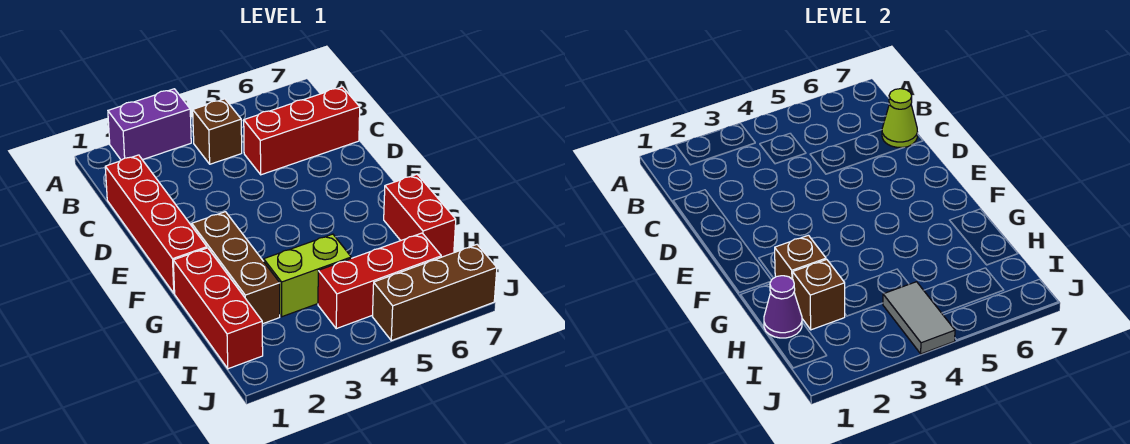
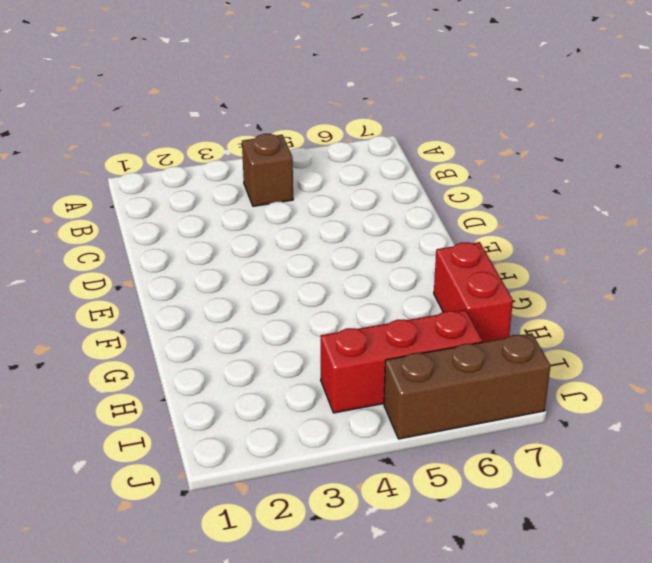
none -> purple 1x2 brick [108,89,191,160]
none -> red 1x4 brick [105,155,207,293]
none -> red 1x3 brick [244,87,360,175]

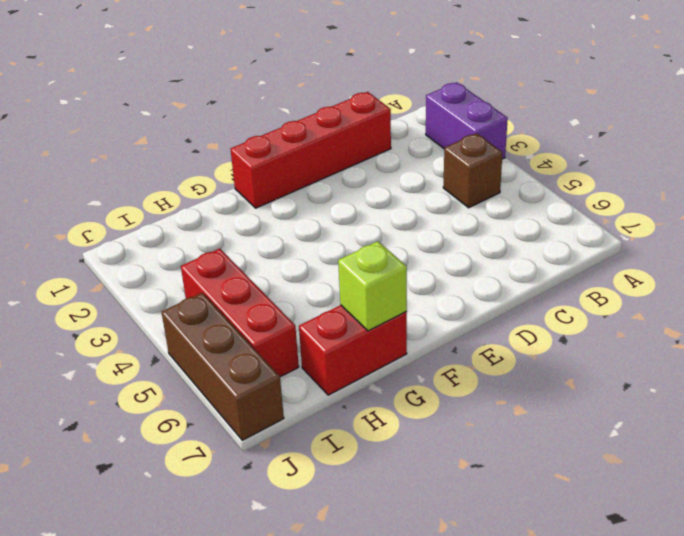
lime 1x1 brick [338,241,407,331] -> none
none -> red 1x3 brick [244,87,360,175]
none -> brown 1x3 brick [192,212,280,324]
none -> red 1x3 brick [173,248,263,369]

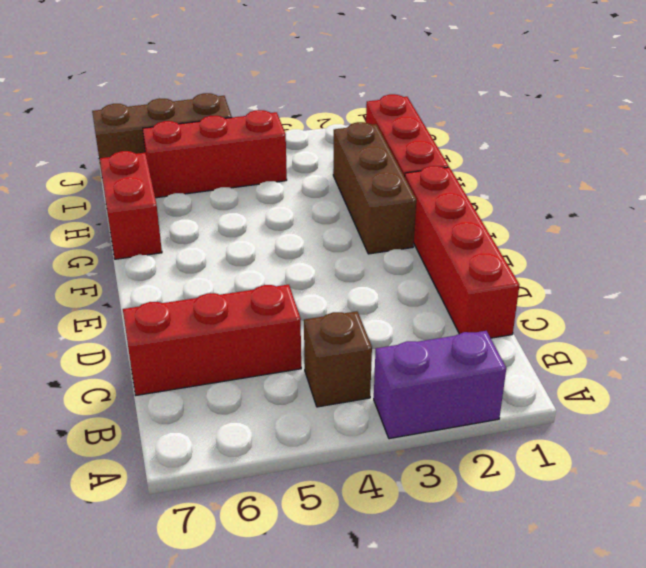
none -> lime 1x2 brick [264,234,351,317]
none -> lime 1x1 cone [882,89,918,147]
none -> brown 1x1 brick [775,235,826,279]

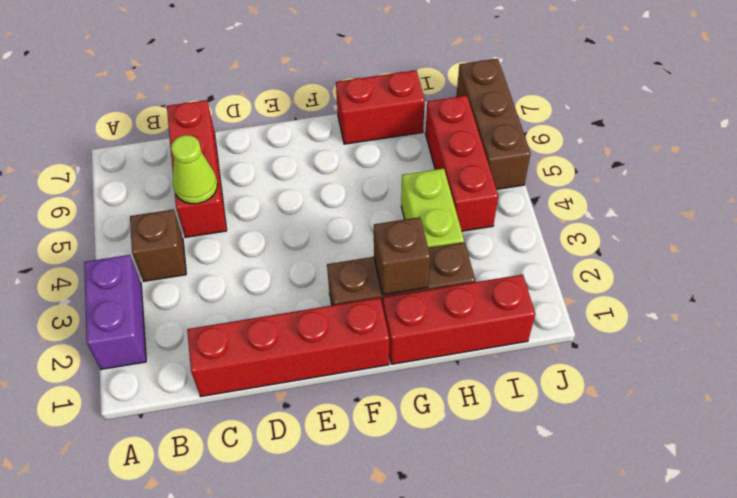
lime 1x1 cone [171,135,217,204] -> lime 1x1 cone moved to [882,89,918,147]
none -> purple 1x1 cone [764,276,802,338]
none -> brown 1x1 brick [793,260,845,330]
none -> grey 1x2 tile [883,282,955,354]

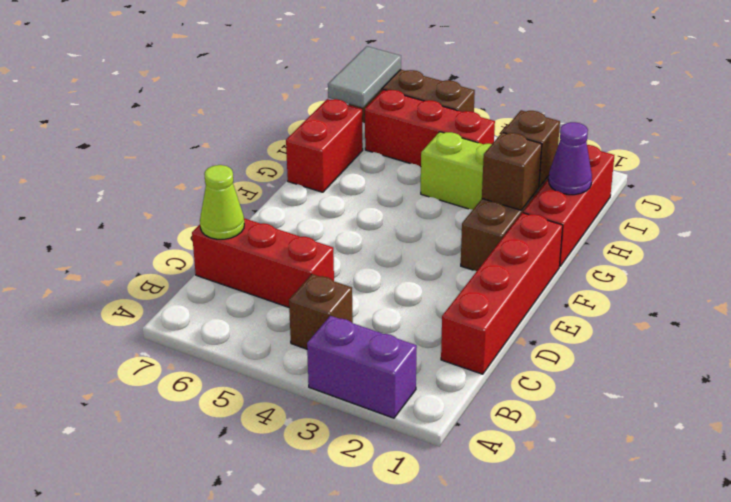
grey 1x2 tile [328,46,401,108] -> grey 1x2 tile moved to [883,282,955,354]

